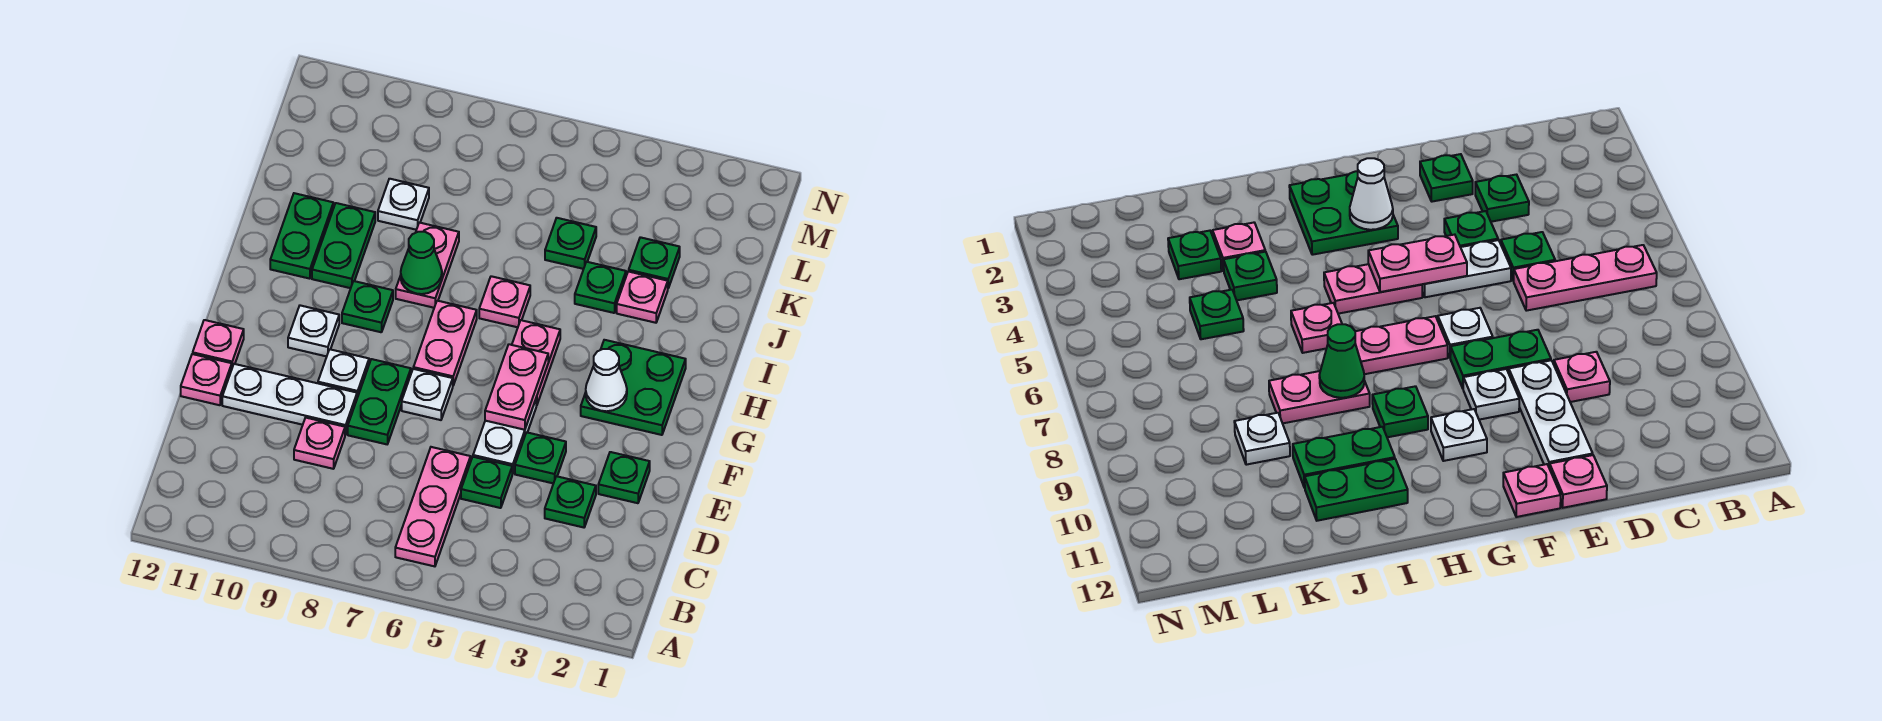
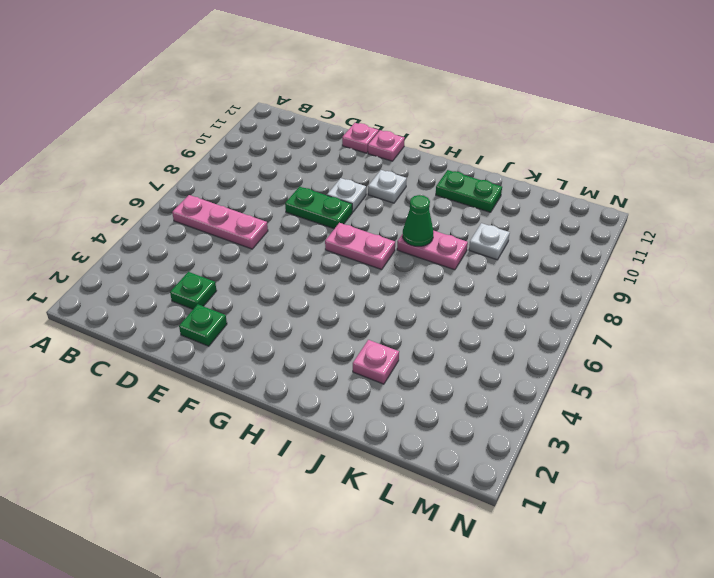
none -> green 1x1 plate [461,457,512,508]
none -> pink 1x1 plate [294,418,345,469]
none -> green 1x1 plate [515,432,566,483]
none -> white 1x2 plate [473,400,536,474]

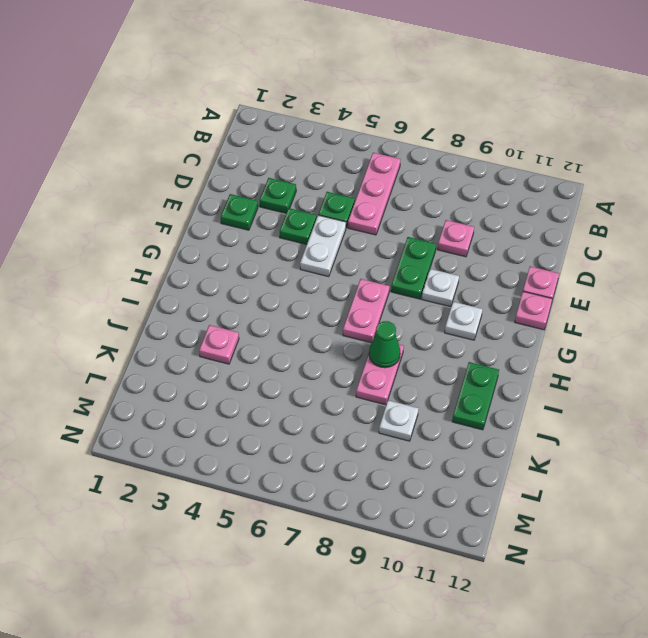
none -> white 1x3 plate [222,364,357,435]
none -> white 1x1 plate [402,369,453,420]
none -> green 2x2 plate [581,340,686,435]
none -> pink 1x2 plate [512,320,560,406]

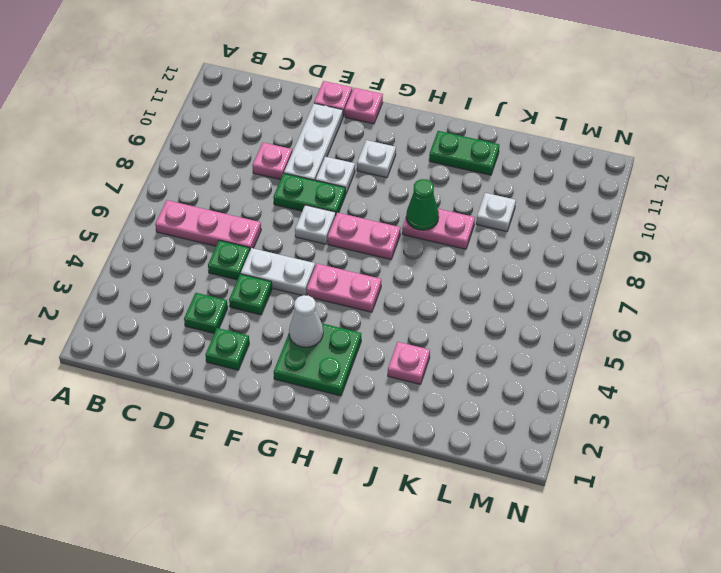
none -> green 1x1 plate [342,281,393,332]
none -> pink 1x1 plate [479,276,530,327]
none -> green 1x2 plate [312,203,375,288]
none -> green 1x1 plate [575,262,626,313]

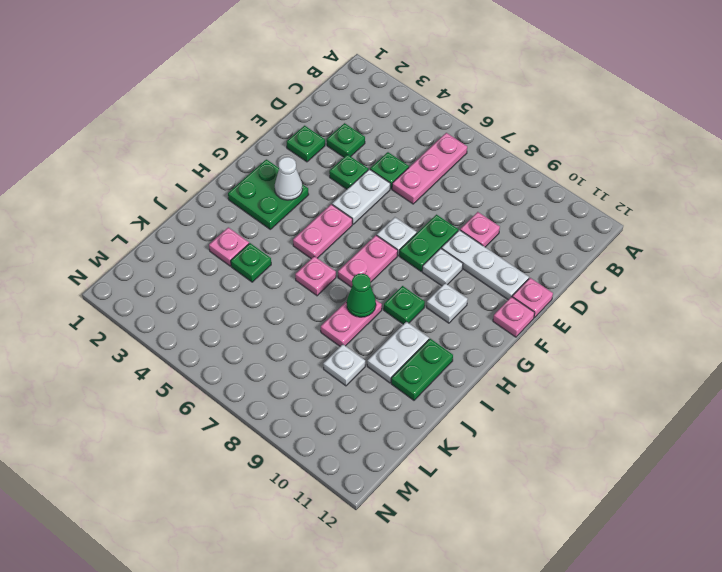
white 1x2 plate [367,322,429,383] -> green 1x2 plate [312,203,375,288]
none -> green 1x1 plate [629,237,680,288]
none -> green 1x1 plate [545,218,596,269]
none -> pink 1x2 plate [485,344,548,430]

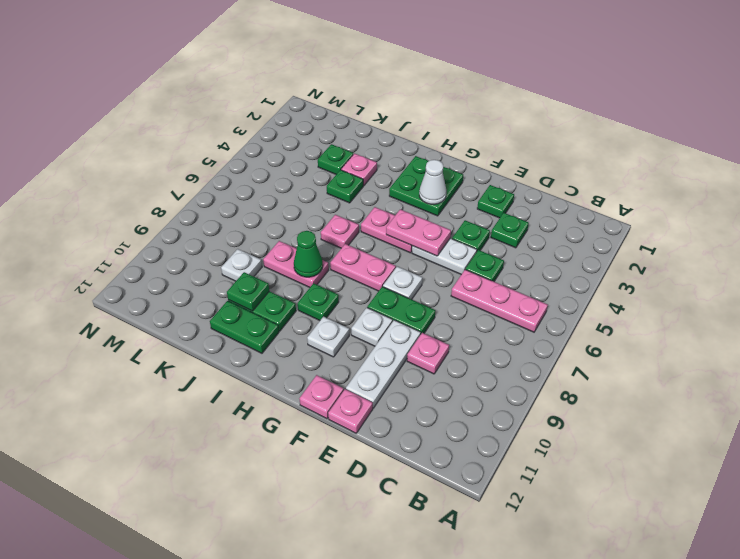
green 1x1 plate [227,272,269,311] -> green 1x1 plate moved to [545,218,596,269]

